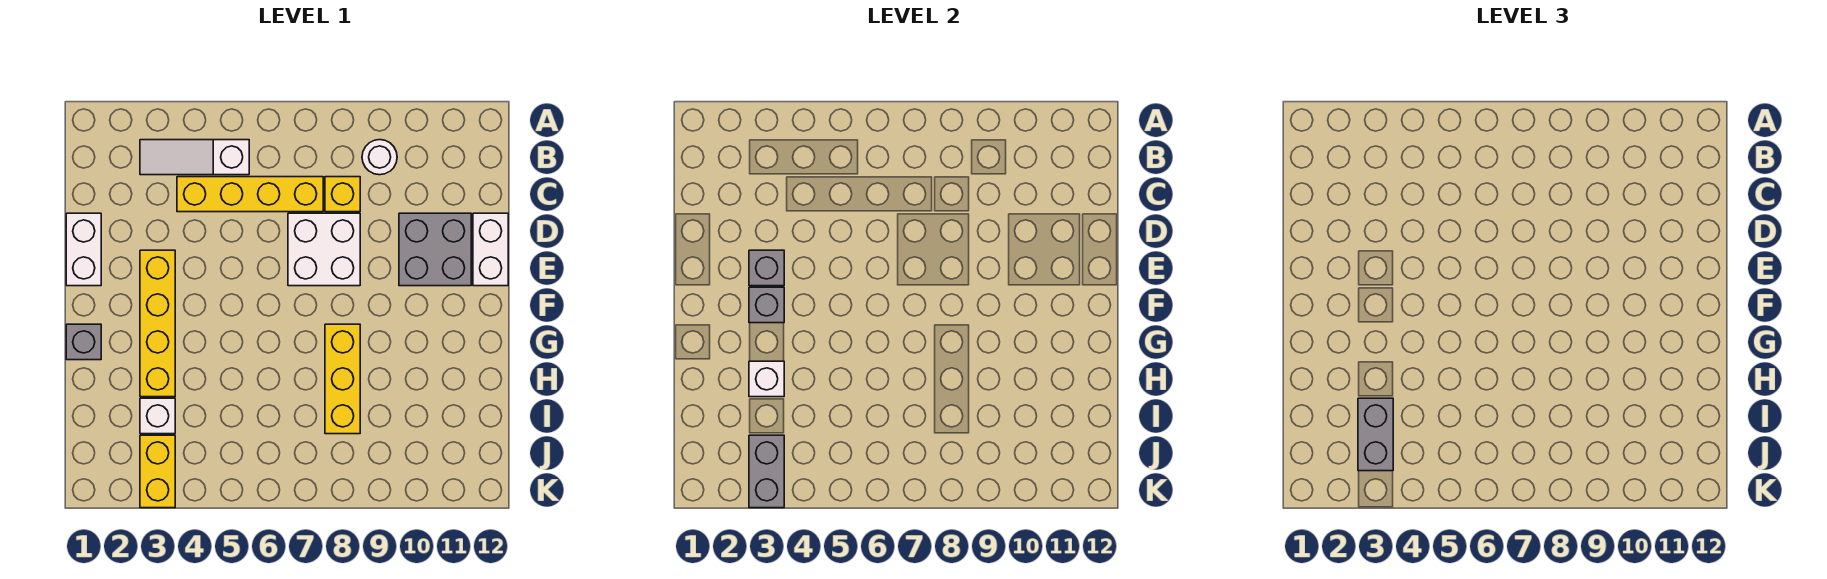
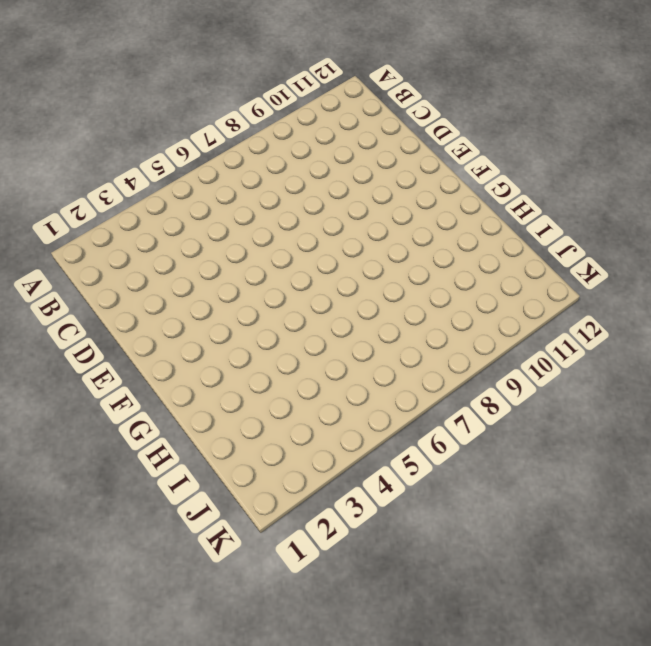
none -> white 1x3 slope [140,140,249,175]
none -> white 1x1 round brick [362,140,397,175]
none -> yellow 1x4 brick [177,177,323,212]

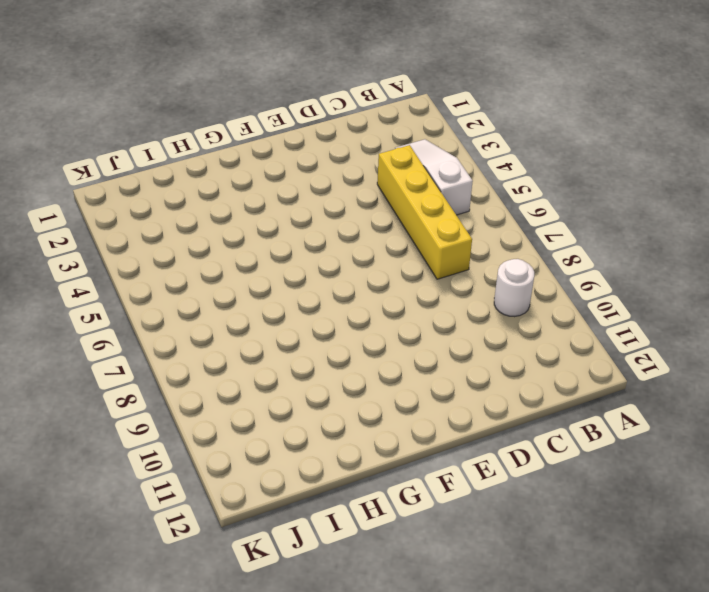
none -> yellow 1x1 brick [325,177,360,212]
none -> white 1x2 brick [66,213,101,286]
none -> white 2x2 brick [288,213,360,286]

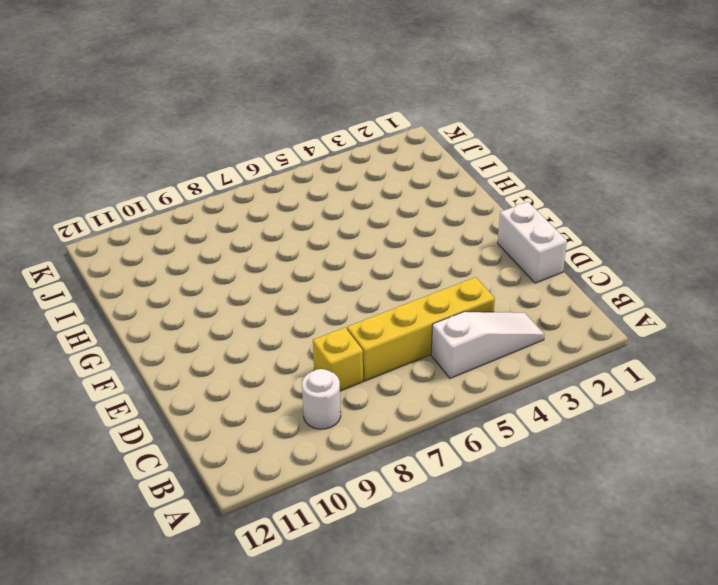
none -> white 2x2 brick [288,213,360,286]
none -> grey 2x2 brick [399,213,471,286]
none -> white 1x2 brick [473,213,508,286]

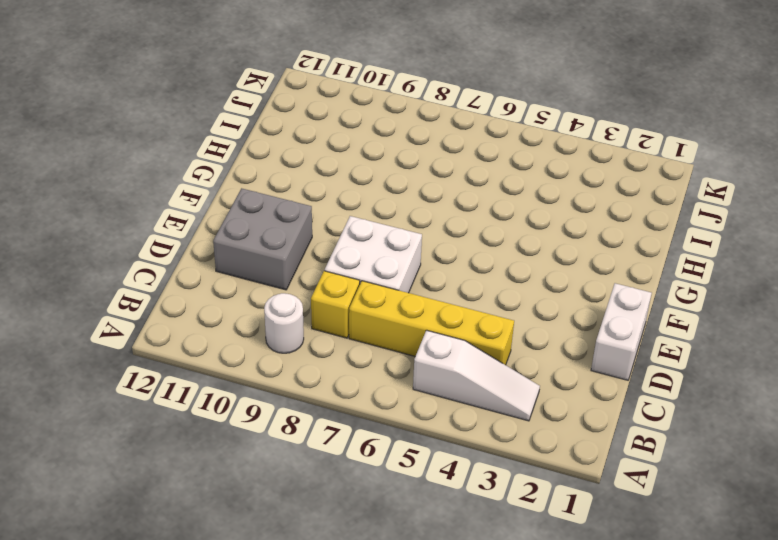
none -> white 1x2 brick [473,213,508,286]
none -> yellow 1x4 brick [140,250,175,397]
none -> grey 1x1 brick [66,324,101,360]

